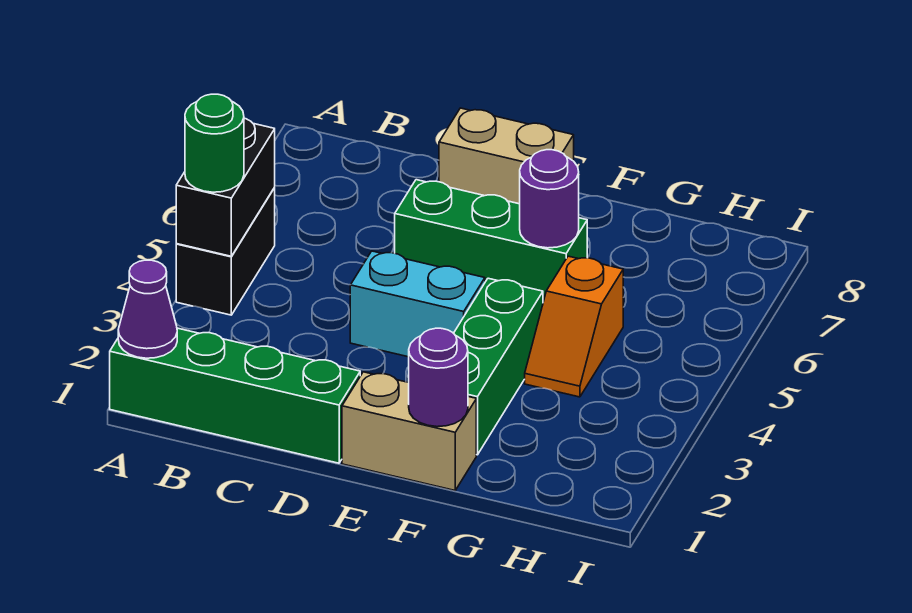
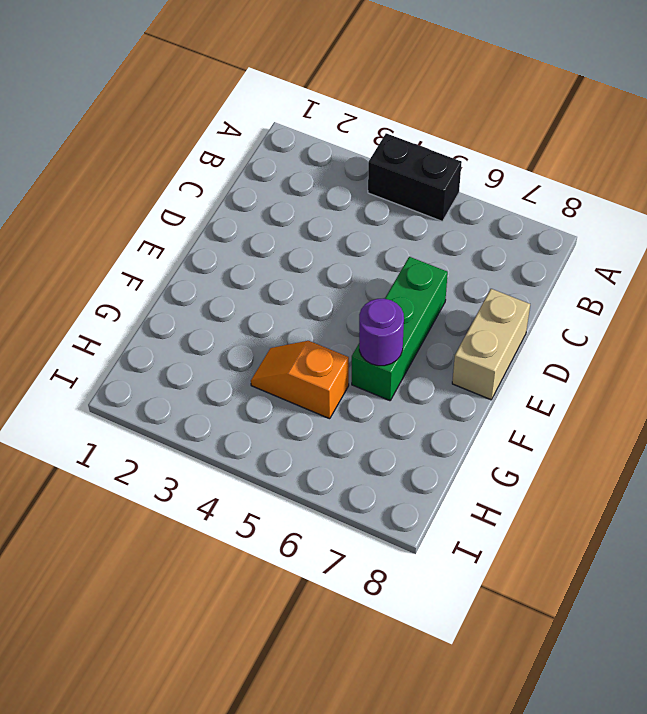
none -> green 1x4 brick [110,328,360,463]
none -> cyan 1x2 brick [350,251,485,357]
none -> tan 1x2 brick [342,372,476,490]

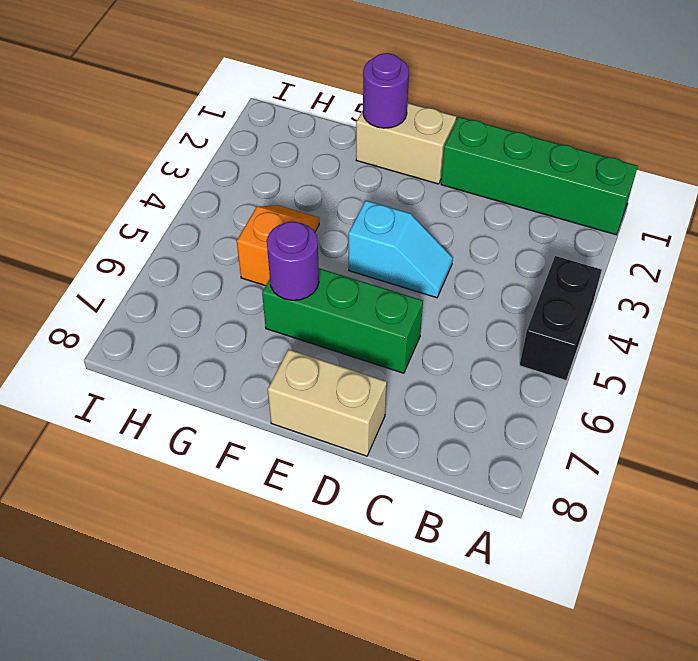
cyan 1x2 slope [349,201,453,298] -> cyan 1x2 brick [350,251,485,357]
none -> green 1x3 brick [454,278,543,455]
none -> purple 1x1 cone [118,260,177,358]
none -> black 1x2 brick [176,118,275,256]

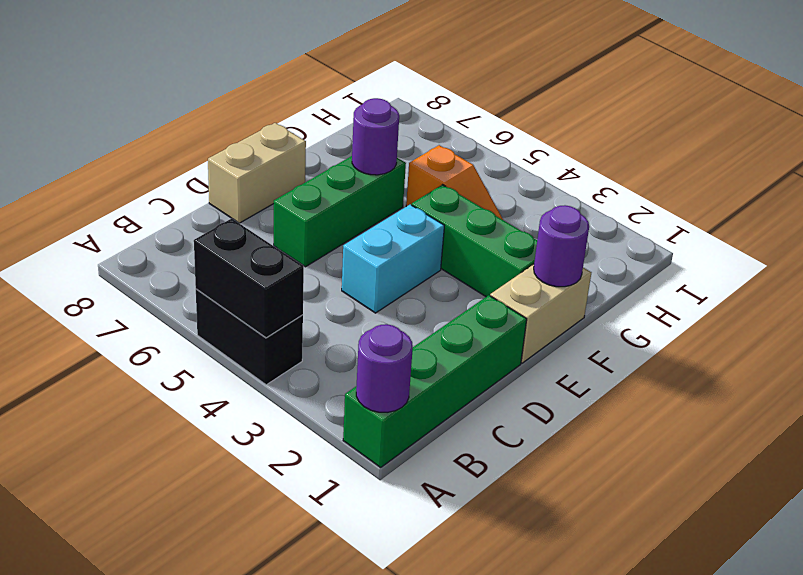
purple 1x1 round brick [356,324,413,413] -> purple 1x1 cone [118,260,177,358]
none -> green 1x1 round brick [185,94,244,192]

